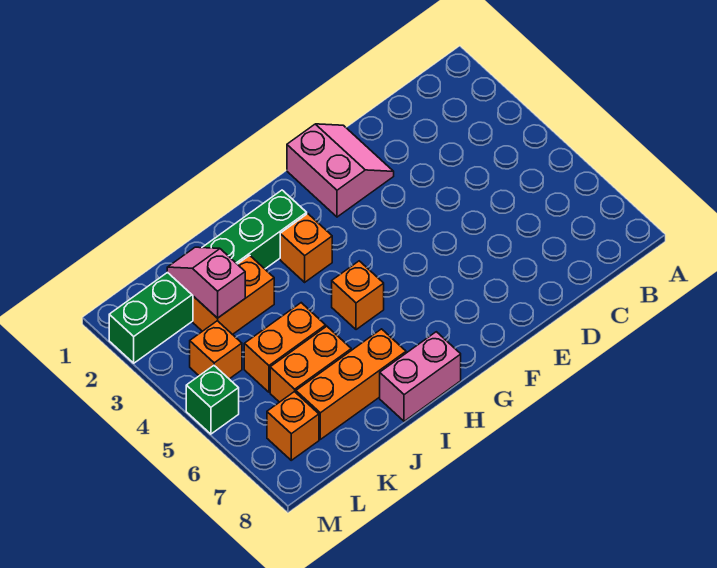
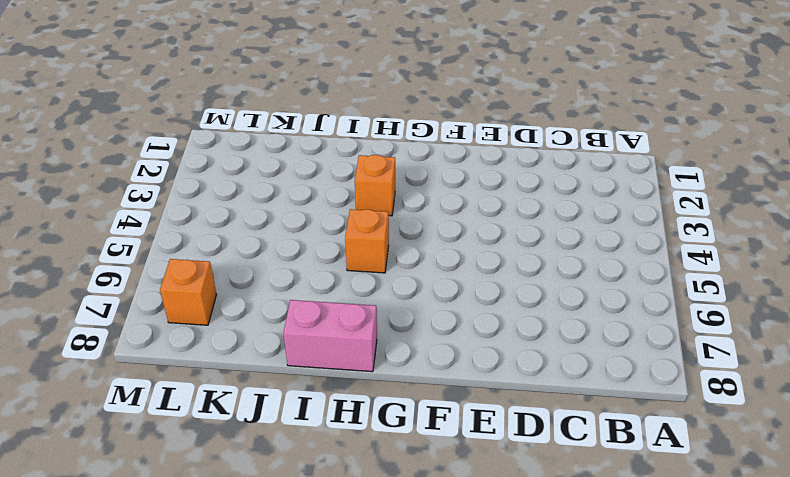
none -> pink 2x2 slope [287,124,394,217]
none -> green 1x6 brick [109,190,307,363]
none -> orange 1x3 brick [296,329,406,439]

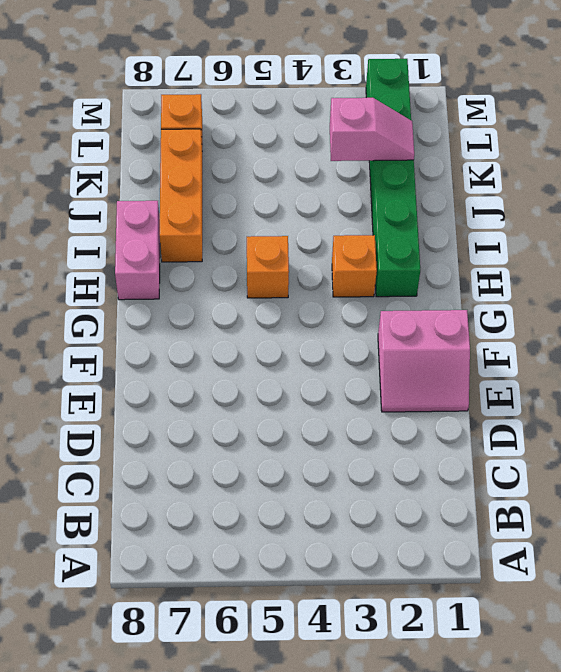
none -> orange 1x2 brick [193,255,274,335]
none -> orange 1x2 brick [244,303,326,392]
none -> orange 1x2 brick [270,326,351,402]

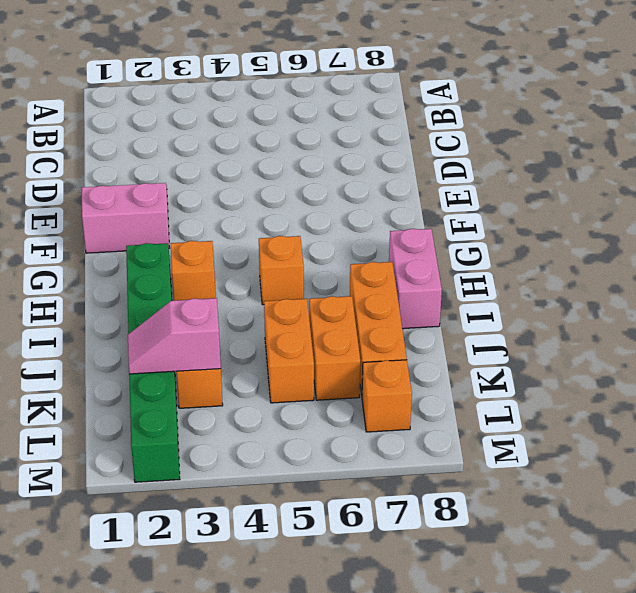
none -> orange 1x1 brick [190,321,242,379]
none -> green 1x1 brick [186,366,239,434]

